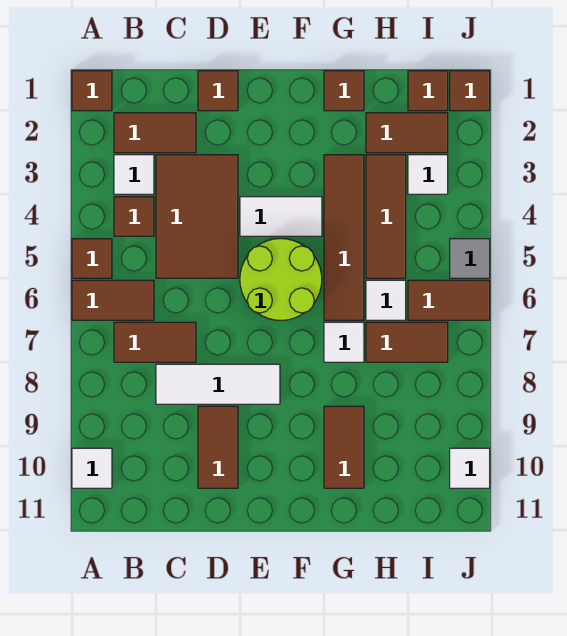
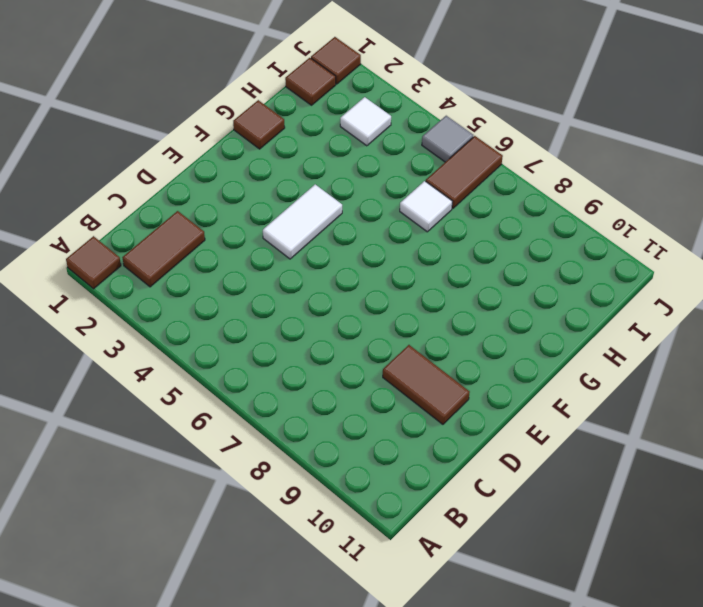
none -> brown 1x1 tile [72,239,112,278]
none -> brown 1x2 tile [72,280,154,320]
none -> white 1x1 tile [72,448,112,488]

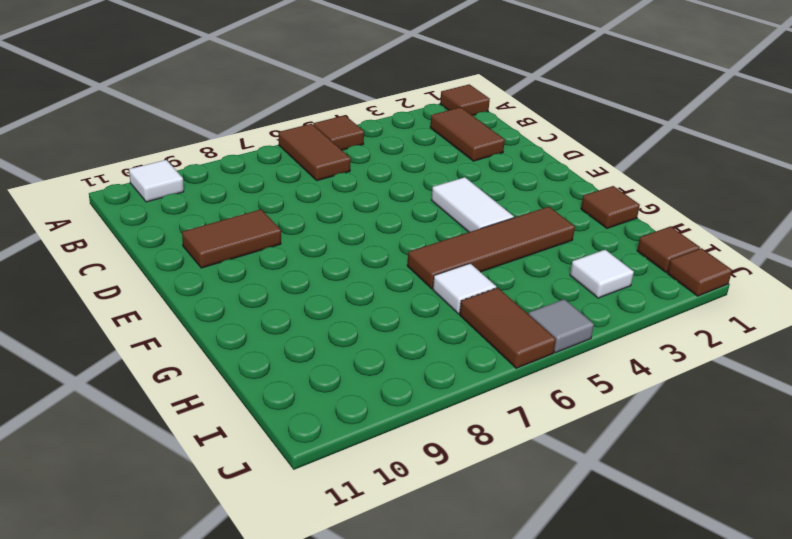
none -> white 1x1 tile [114,155,154,194]
none -> brown 1x1 tile [114,197,154,236]
none -> brown 1x2 tile [114,322,196,362]

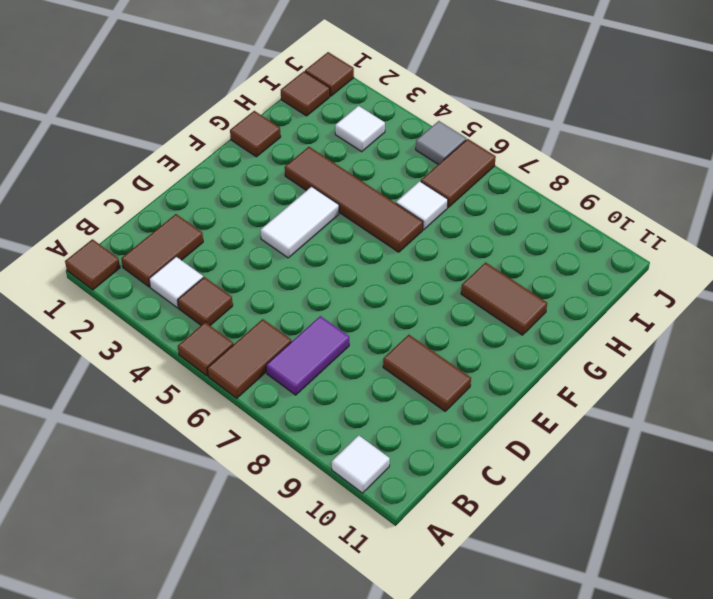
purple 1x2 tile [266,316,349,395] -> brown 1x2 tile [114,322,196,362]
none -> brown 2x3 tile [156,155,238,278]
none -> white 1x3 tile [156,364,280,404]
none -> brown 1x1 tile [198,71,238,111]

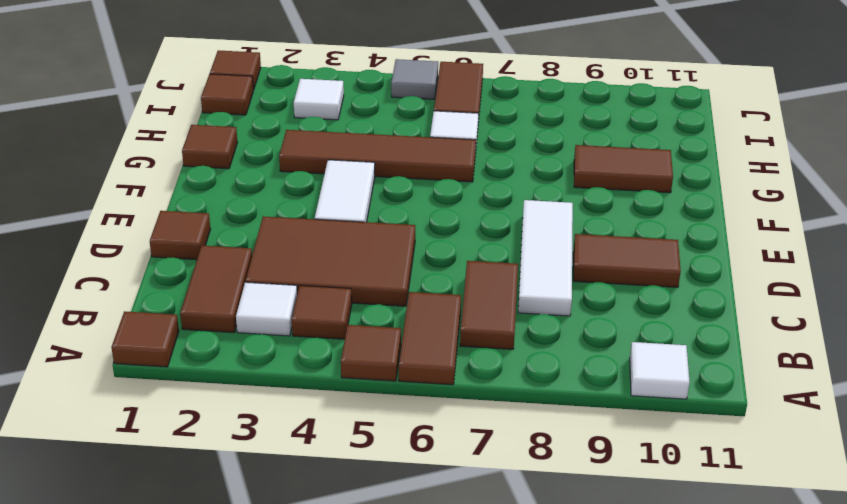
none -> lime 2x2 round brick [240,239,322,320]
none -> white 1x1 tile [324,322,364,362]
none -> brown 1x2 tile [366,113,448,153]

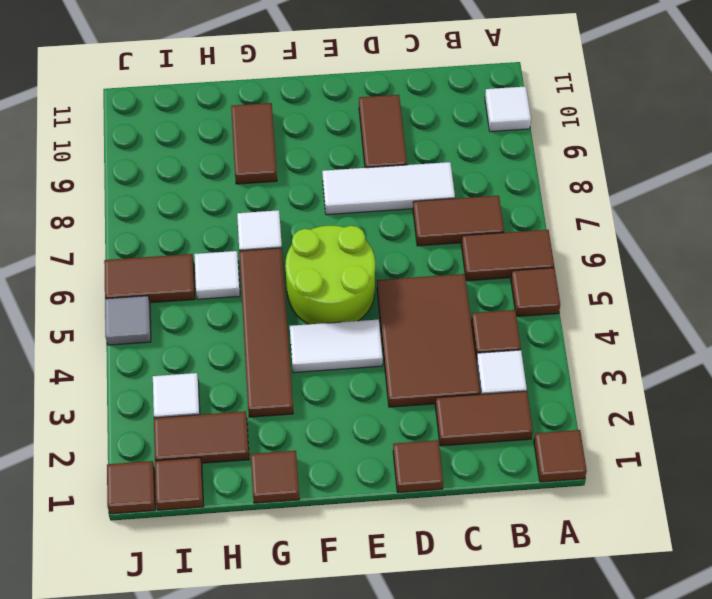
none -> brown 1x3 tile [366,155,406,278]
none -> brown 1x2 tile [366,322,448,362]
none -> white 1x1 tile [450,448,490,488]

